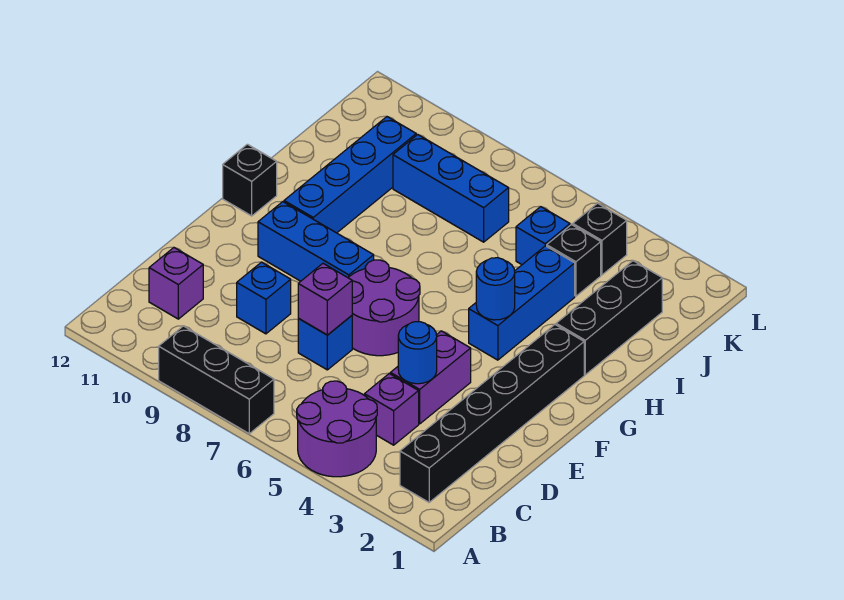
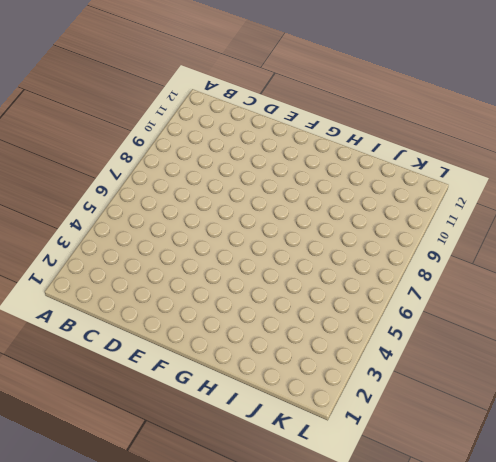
none -> purple 2x2 round brick [297,381,377,477]
none -> black 1x3 brick [159,326,274,434]
none -> black 1x6 brick [400,325,584,502]

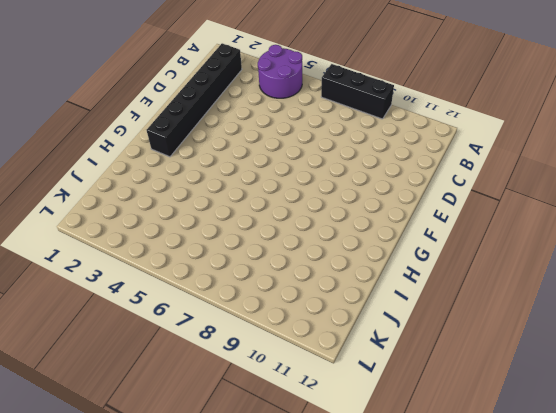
none -> purple 1x1 brick [364,374,419,445]
none -> purple 1x1 brick [149,248,203,319]
none -> purple 1x2 brick [390,331,471,424]

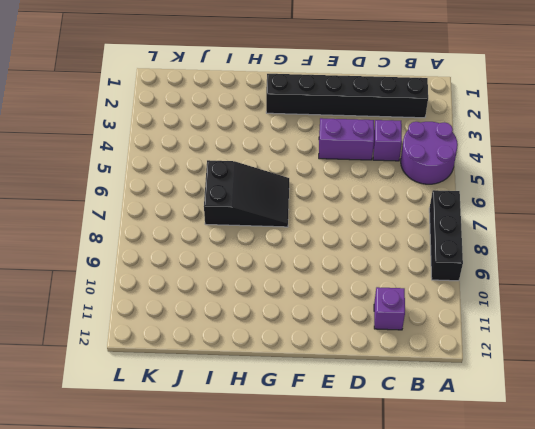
black 2x3 slope [204,160,289,227] -> none
none -> blue 1x1 brick [298,316,352,370]
none -> blue 1x1 brick [237,262,291,334]
none -> purple 2x2 round brick [348,260,420,356]

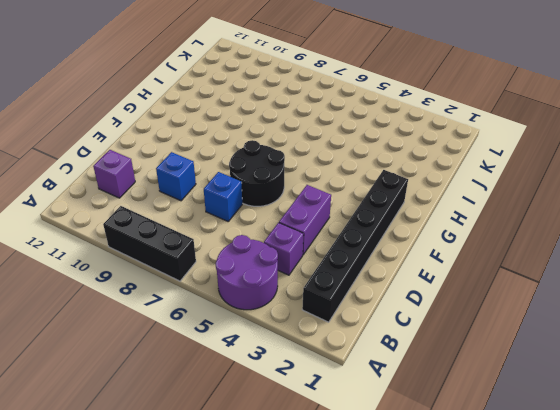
black 2x2 round brick [229,140,285,206] -> purple 2x2 round brick [348,260,420,356]
none -> blue 1x3 brick [258,202,374,281]
none -> blue 1x3 brick [469,246,575,360]
none -> blue 1x4 brick [284,117,416,233]

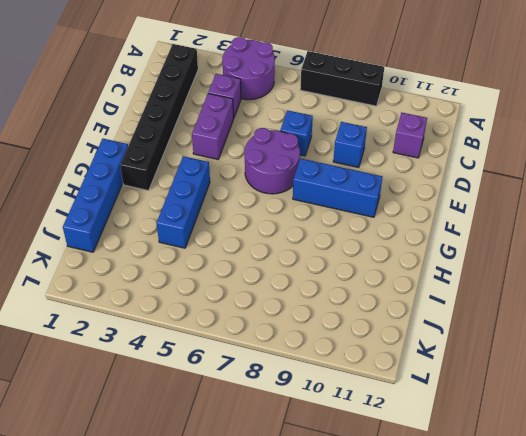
blue 1x4 brick [63,139,128,252] -> blue 1x4 brick moved to [284,117,416,233]
none -> black 1x1 brick [223,144,277,216]
none -> black 1x3 brick [556,261,662,375]
none -> black 1x1 brick [547,224,601,296]

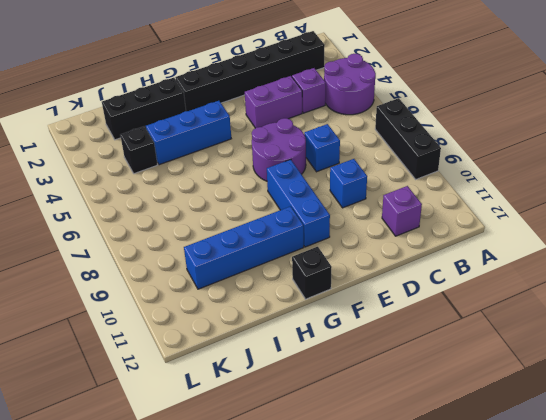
none -> blue 1x1 brick [516,207,570,265]
none -> blue 1x3 brick [393,135,509,242]
none -> black 1x1 brick [573,203,627,275]

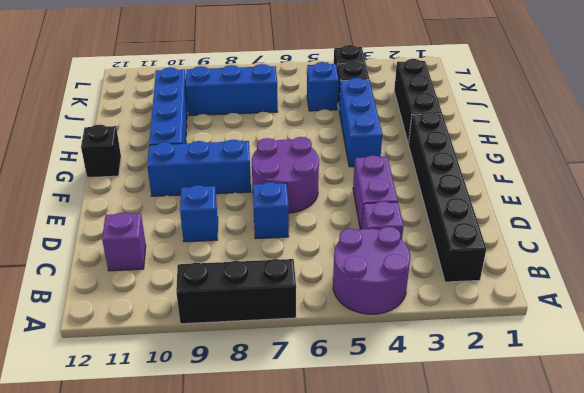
none -> blue 1x1 round brick [398,322,437,384]
none -> purple 1x1 brick [298,263,352,335]
none -> blue 1x1 round brick [476,258,515,320]

